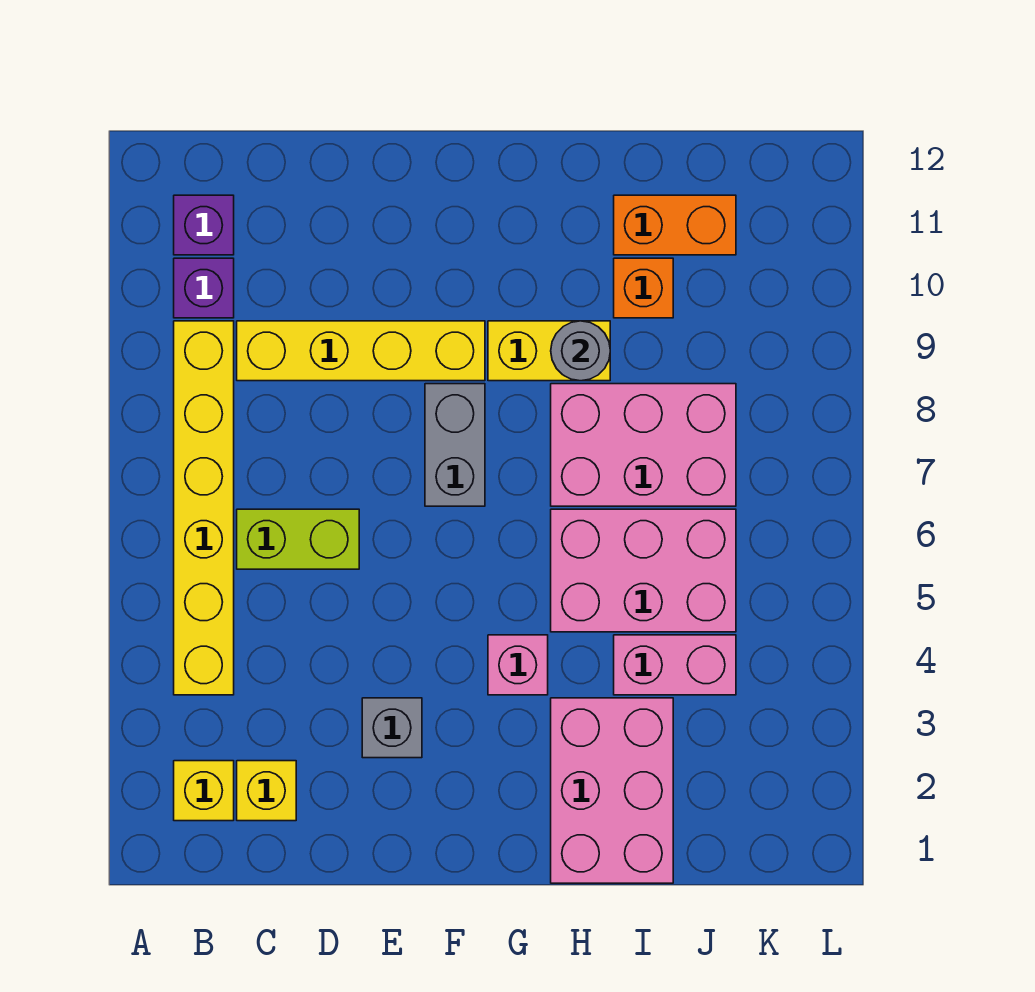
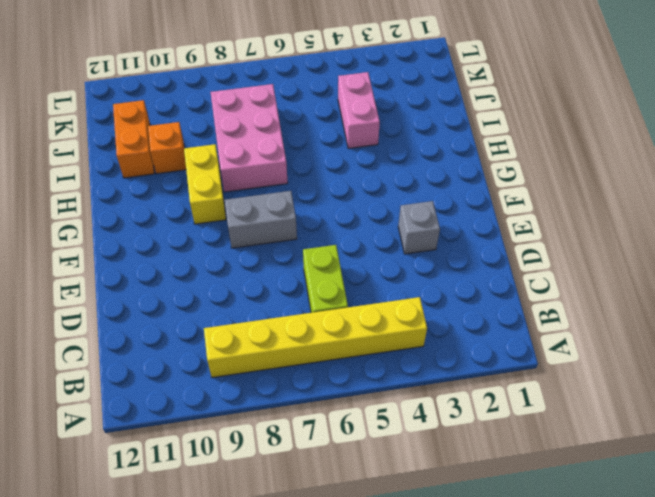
none -> yellow 1x1 brick [174,761,234,821]
none -> purple 1x1 brick [174,258,234,318]
none -> purple 1x1 brick [174,195,234,255]

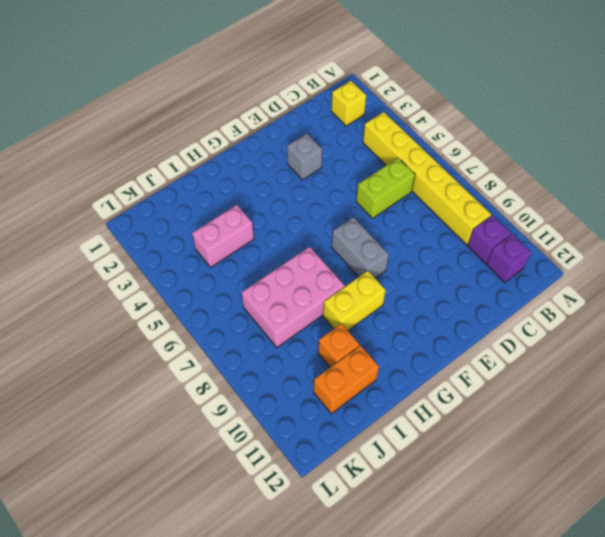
none -> yellow 1x1 brick [237,761,296,821]
none -> yellow 1x4 brick [237,321,485,381]
none -> pink 1x1 brick [488,635,548,695]

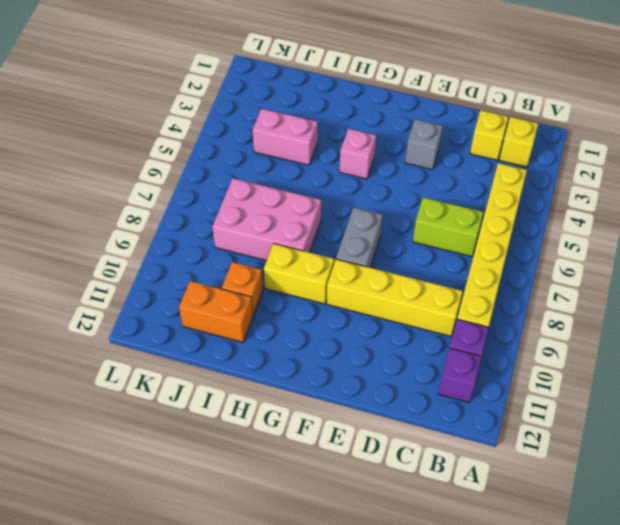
none -> pink 2x3 brick [551,698,673,883]
none -> pink 2x3 brick [551,509,736,632]
none -> grey 1x1 round brick [551,321,610,381]

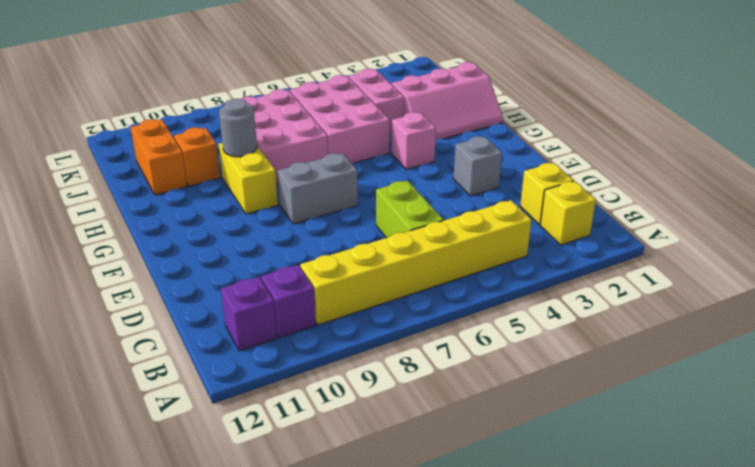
pink 2x3 slope [391,62,503,140] -> pink 2x3 brick [551,698,673,883]
none -> yellow 1x4 brick [237,321,485,381]

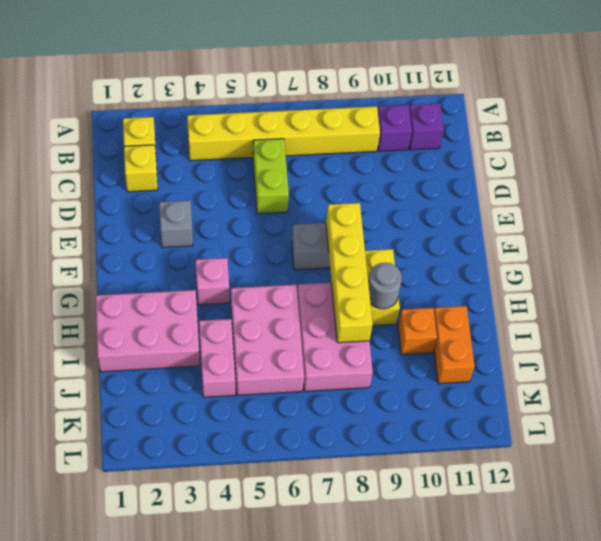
yellow 1x4 brick [326,203,373,343] -> yellow 1x4 brick moved to [237,321,485,381]

